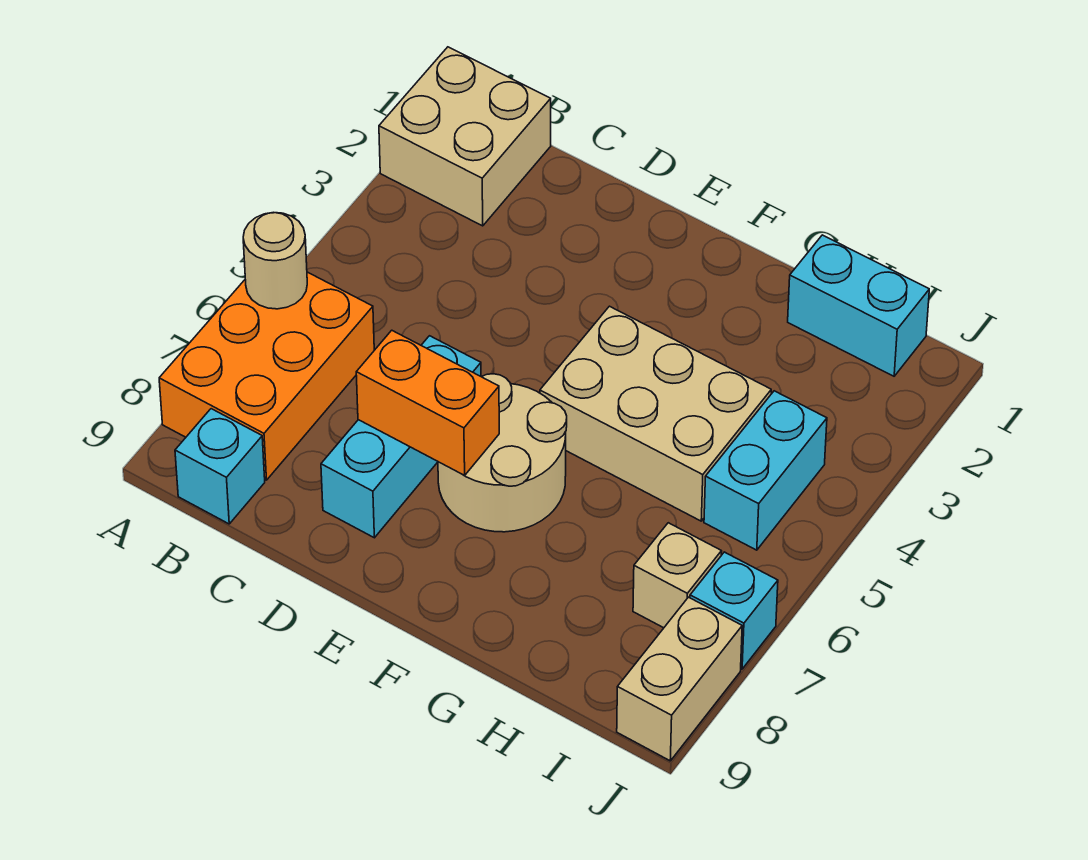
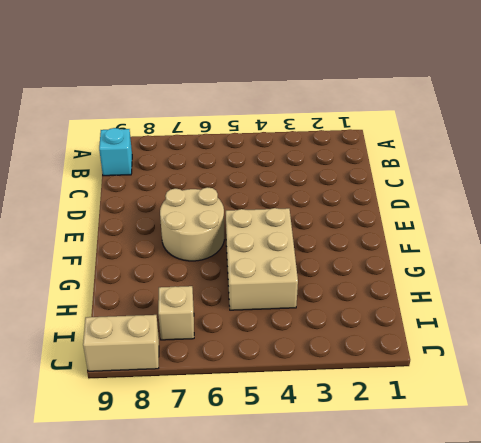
none -> tan 2x2 brick [379,47,551,226]
none -> orange 2x3 brick [159,272,374,480]
none -> cyan 1x3 brick [321,336,481,538]

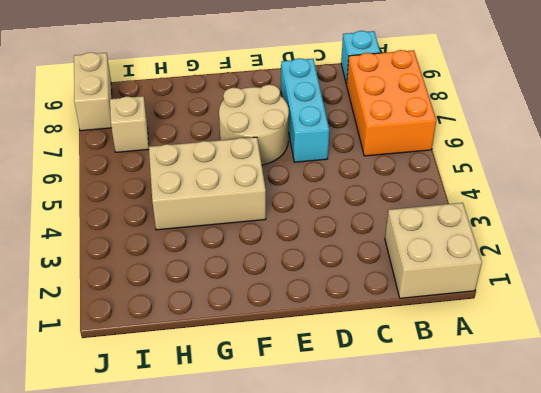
none -> cyan 1x2 brick [788,235,929,376]
none -> cyan 1x2 brick [704,391,827,550]
none -> cyan 1x1 brick [690,552,778,669]

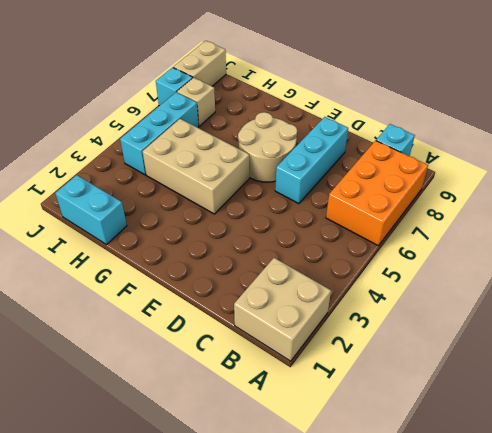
cyan 1x3 brick [120,92,199,175] -> cyan 1x2 brick [704,391,827,550]
none -> tan 1x1 round brick [243,212,307,309]
none -> orange 1x2 brick [356,330,499,475]

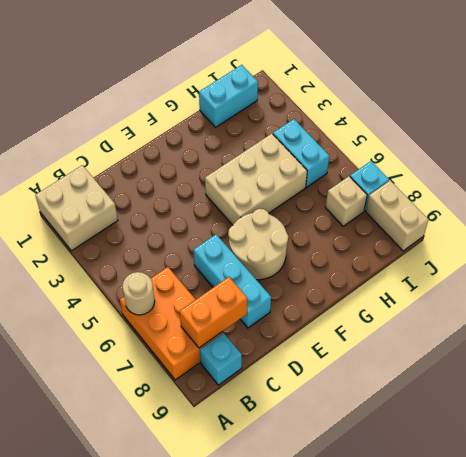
orange 1x2 brick [180,277,248,348] -> orange 1x2 brick moved to [356,330,499,475]

